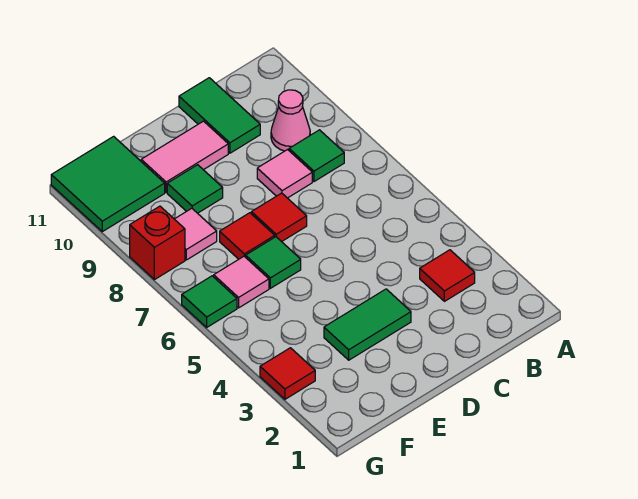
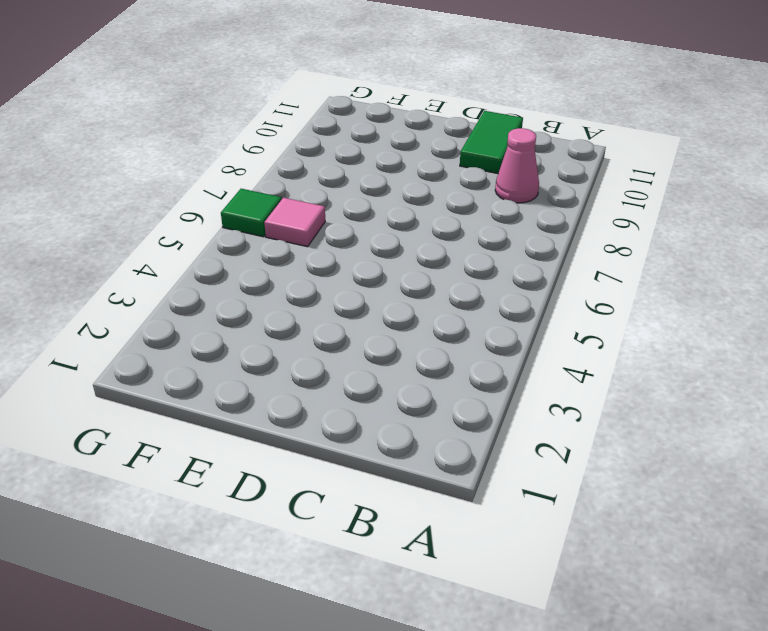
none -> red 1x1 tile [420,250,475,301]
none -> green 1x1 tile [289,130,344,182]
none -> pink 1x1 tile [257,150,312,198]

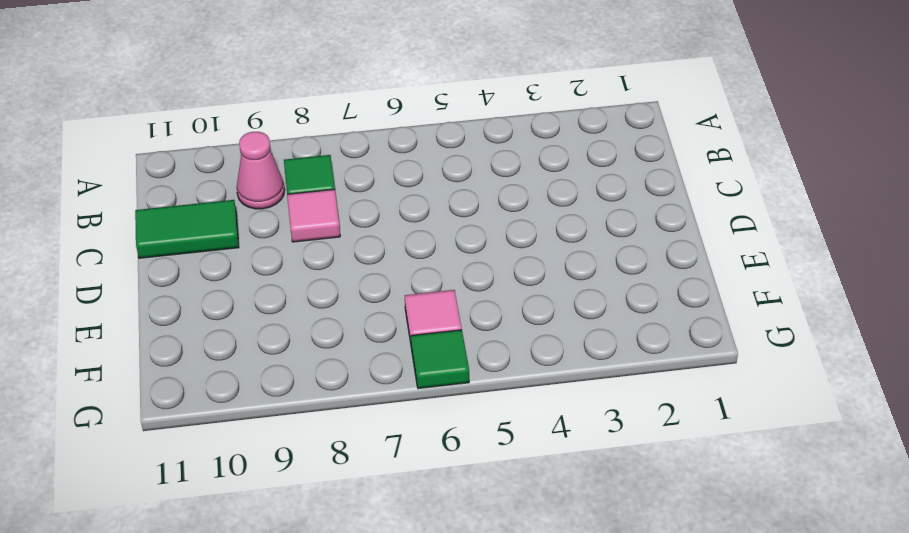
none -> red 1x1 tile [420,250,475,301]
none -> green 1x2 tile [324,289,411,360]
none -> red 1x1 tile [251,193,307,242]

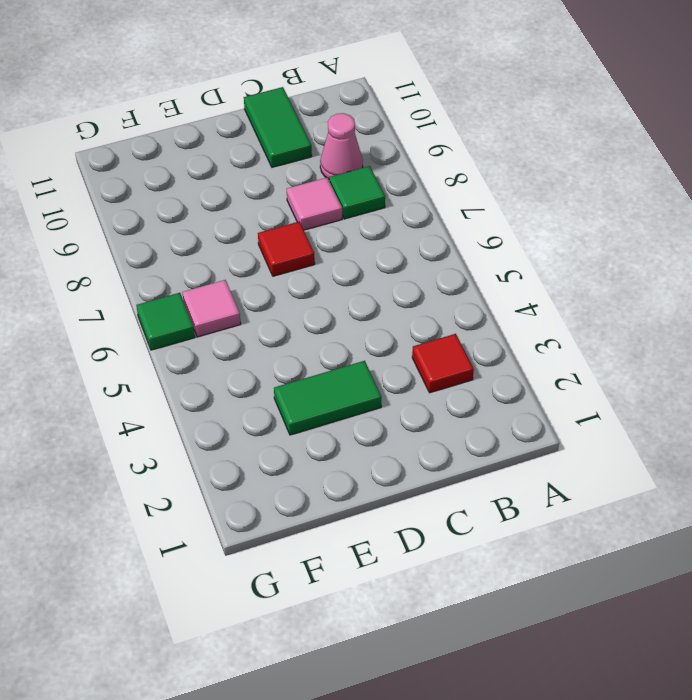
none -> pink 1x2 tile [141,121,228,192]
none -> green 1x1 tile [246,237,301,288]
none -> red 1x1 tile [220,213,275,259]

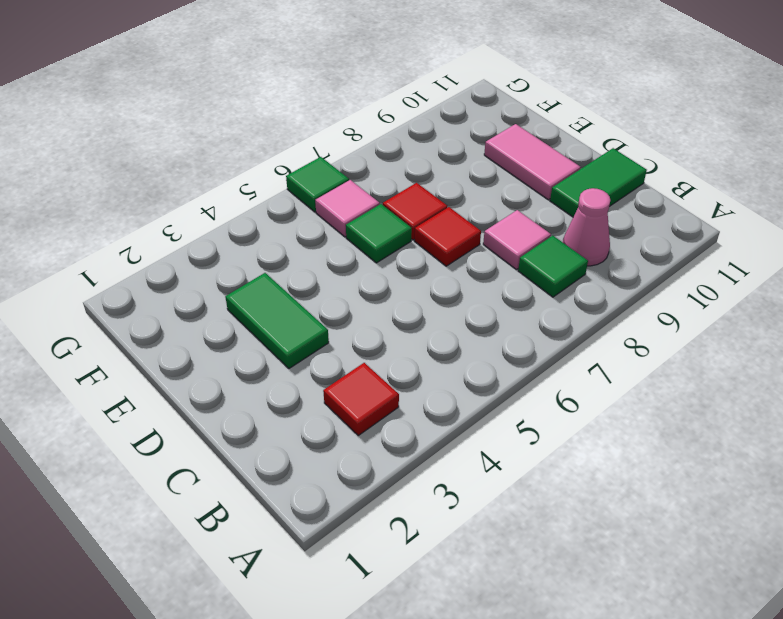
none -> green 1x1 tile [167,165,223,213]
none -> pink 1x1 tile [175,208,217,260]
none -> green 2x2 tile [51,136,165,232]

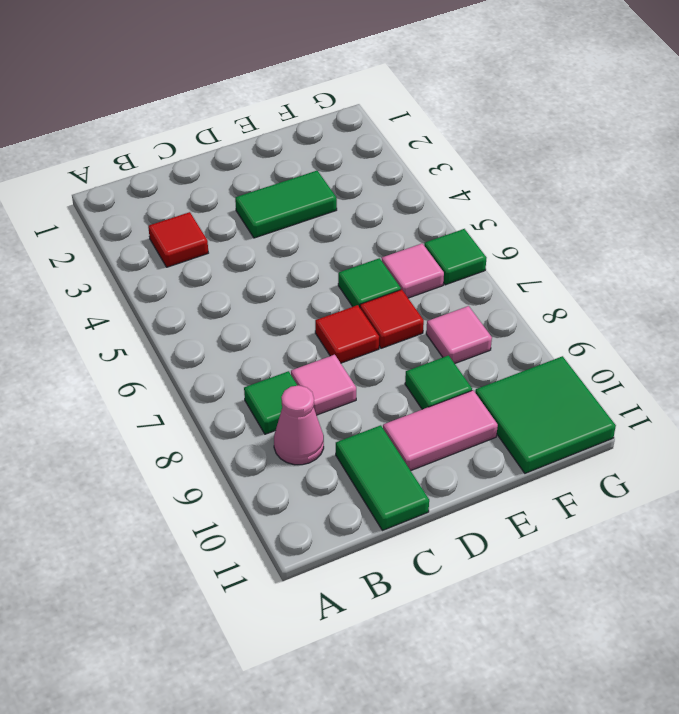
none -> red 1x1 tile [260,348,315,399]
none -> red 1x1 brick [130,206,185,280]

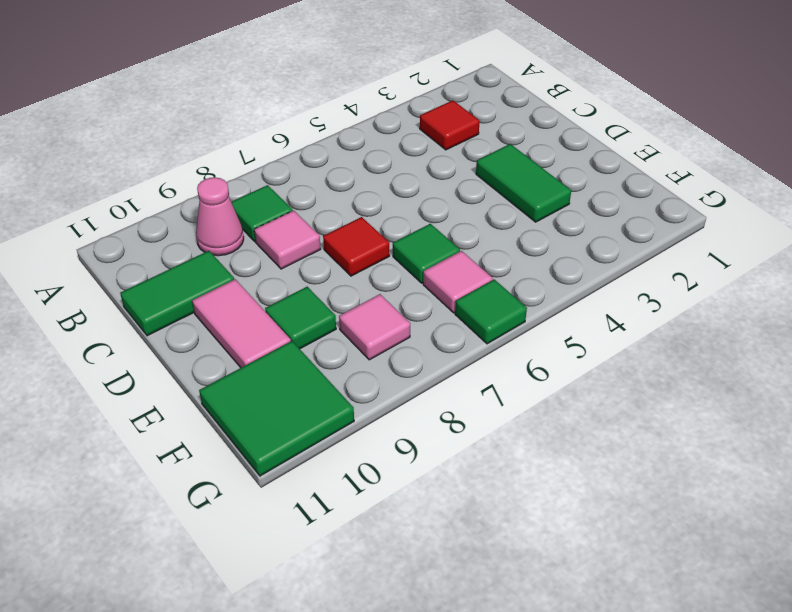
none -> red 1x1 tile [220,213,275,259]
none -> red 1x1 tile [260,348,315,399]
none -> red 1x1 brick [130,206,185,280]

